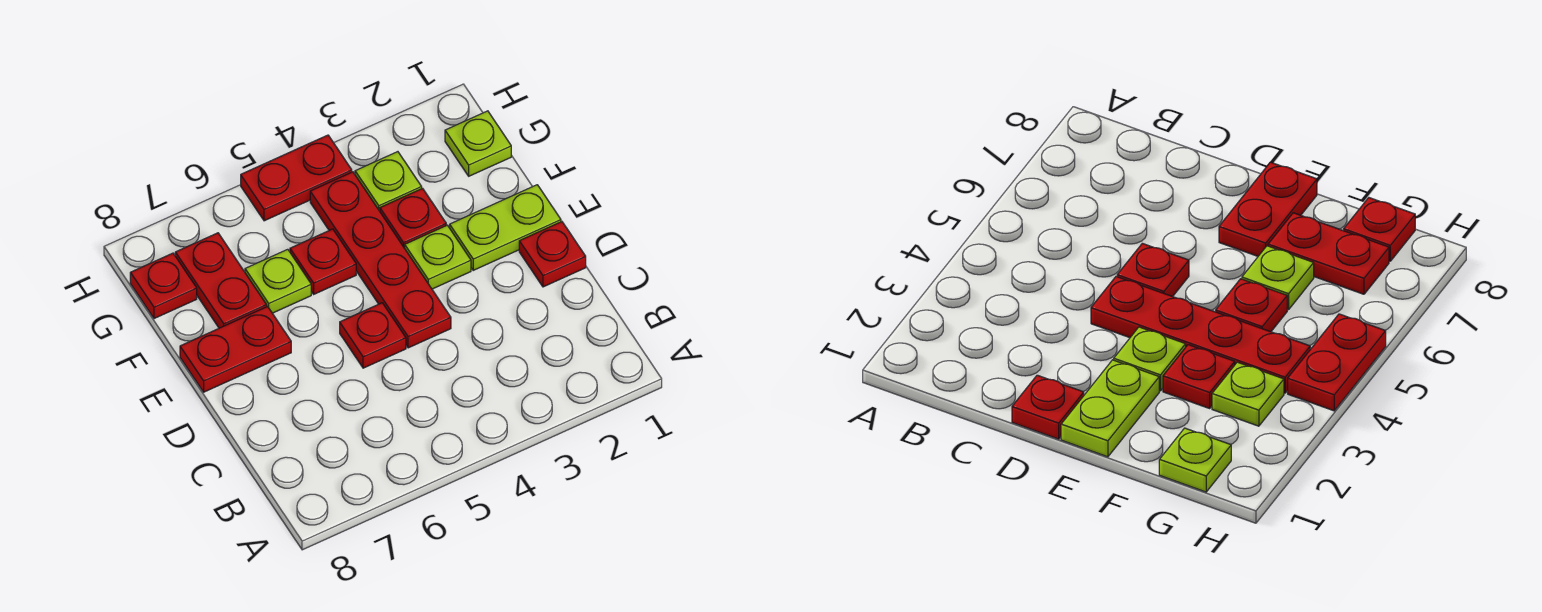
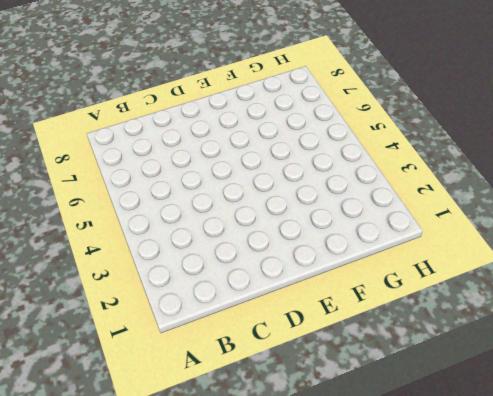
none -> red 1x1 plate [519,222,586,287]
none -> red 1x4 plate [310,172,451,348]
none -> red 1x1 plate [340,303,406,368]

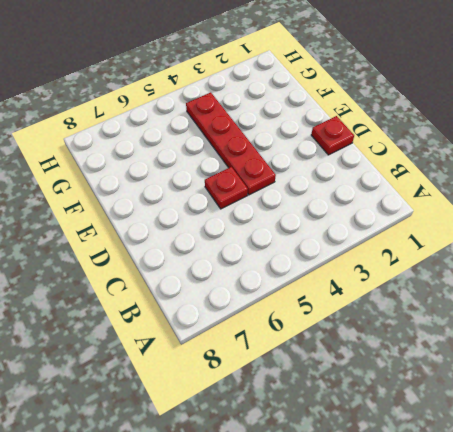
none -> lime 1x2 plate [450,185,561,270]
none -> lime 1x1 plate [405,225,471,289]
none -> red 1x2 plate [180,307,291,392]

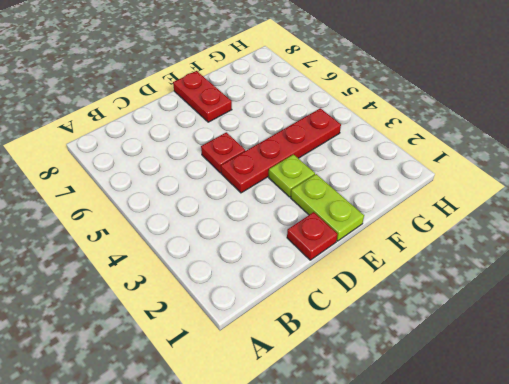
none -> red 1x1 plate [380,188,446,248]
none -> red 1x1 plate [290,229,356,294]
none -> lime 1x1 plate [245,249,311,313]

